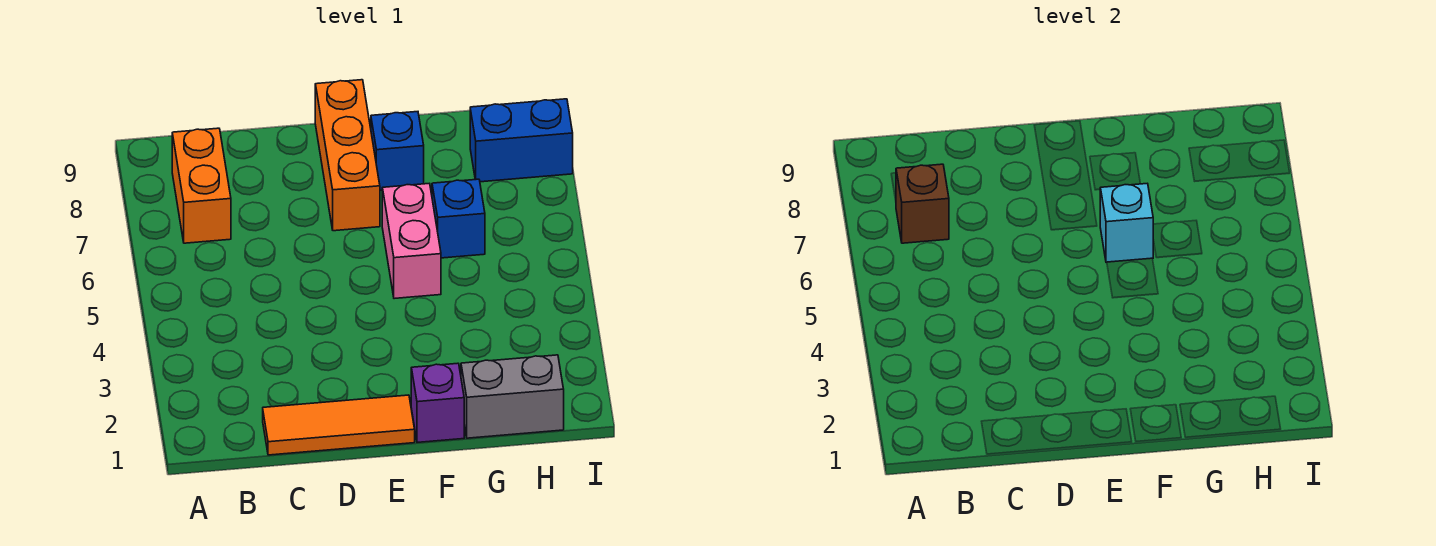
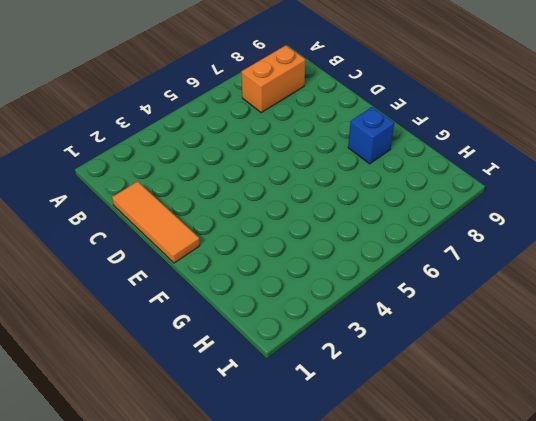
none -> orange 1x3 brick [315,80,380,231]
none -> purple 1x1 brick [411,363,464,442]

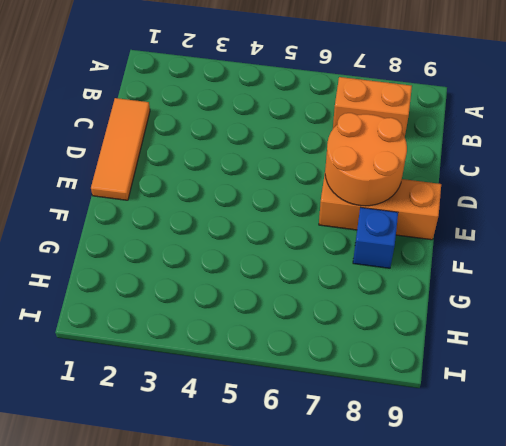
orange 2x2 round brick [325,113,407,206] -> none
none -> purple 1x1 brick [411,363,464,442]
none -> pink 1x2 brick [382,184,441,299]

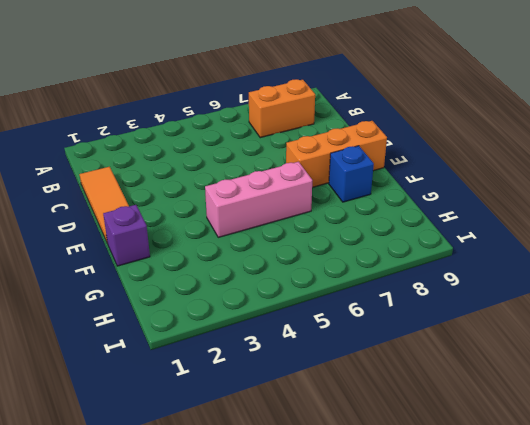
pink 1x3 brick [205,162,312,237] -> pink 1x2 brick [382,184,441,299]
none -> grey 1x2 brick [461,355,564,438]
none -> blue 1x1 brick [432,179,485,258]

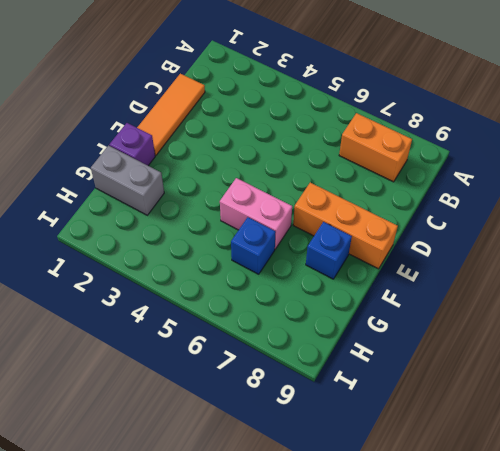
grey 1x2 brick [91,146,164,215] -> grey 1x2 brick turned to [461,355,564,438]
none -> blue 1x2 brick [470,99,573,182]
none -> brown 1x1 brick [896,164,949,243]

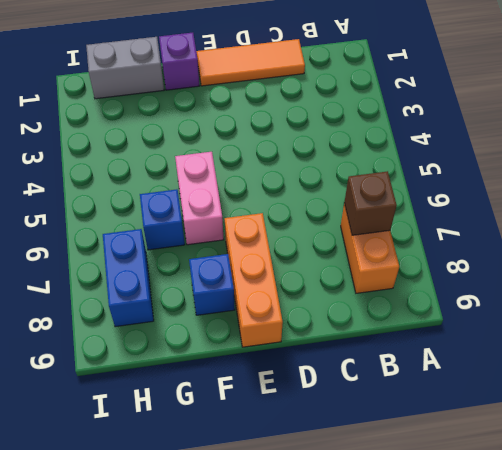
blue 1x2 brick [103,229,154,327] -> blue 1x2 brick turned to [470,99,573,182]
none -> cyan 1x1 brick [1100,184,1153,263]

